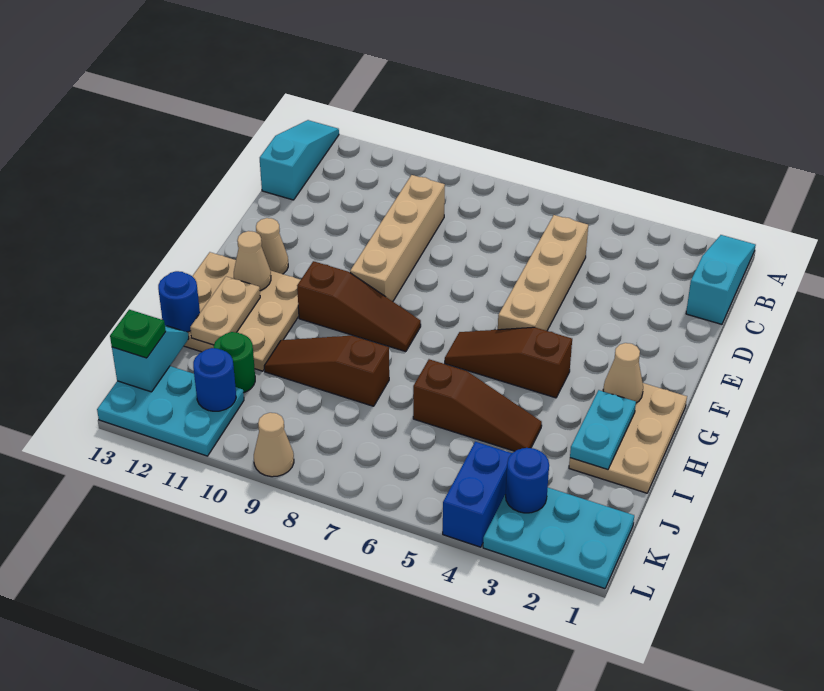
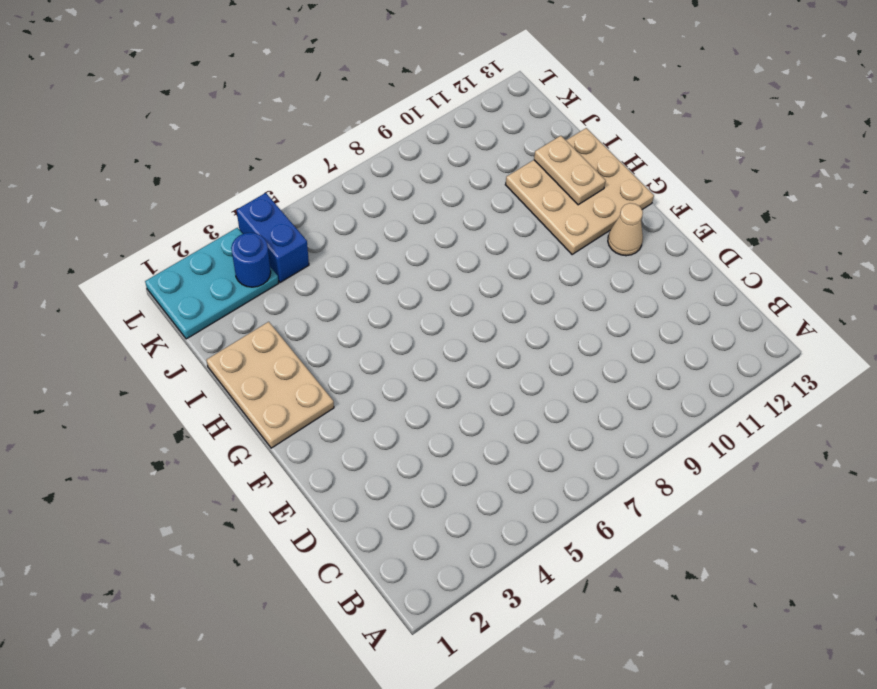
none -> cyan 1x3 slope [686,235,756,324]
none -> cyan 1x3 slope [260,120,339,200]
none -> tan 1x4 brick [498,215,588,331]

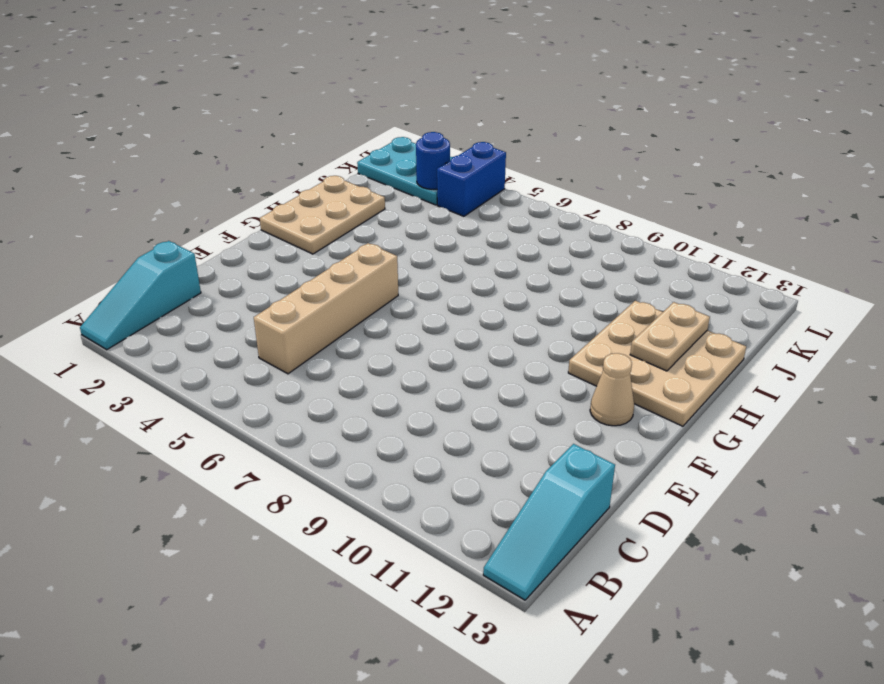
none -> tan 1x4 brick [350,175,445,301]
none -> brown 1x3 slope [445,327,572,398]
none -> brown 1x3 slope [297,261,421,352]

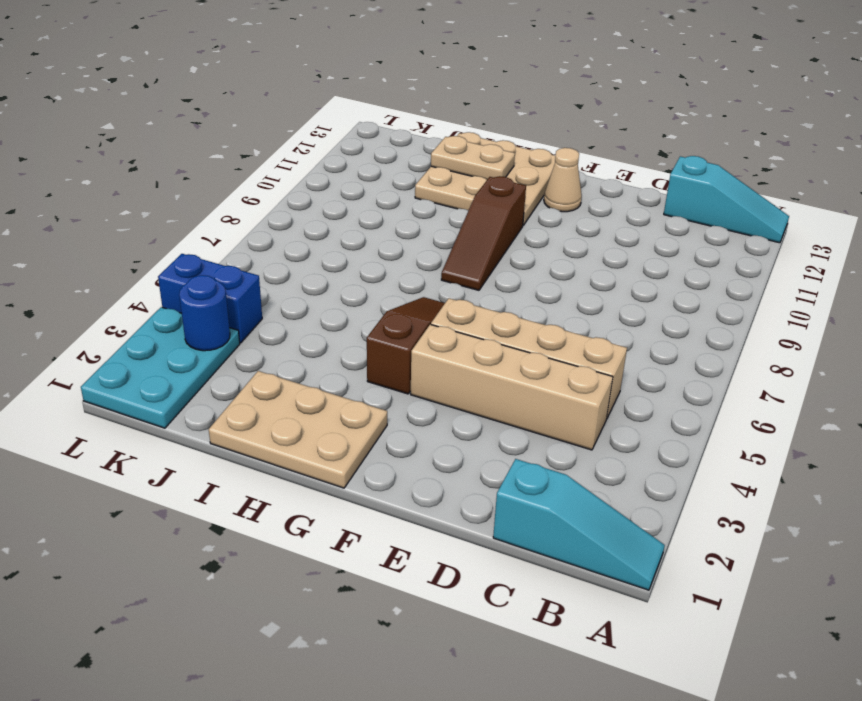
tan 1x4 brick [411,324,613,450] -> tan 1x4 brick moved to [350,175,445,301]
none -> brown 1x3 slope [413,359,542,451]
none -> brown 1x3 slope [264,336,389,406]
none -> green 1x1 round brick [214,332,255,393]

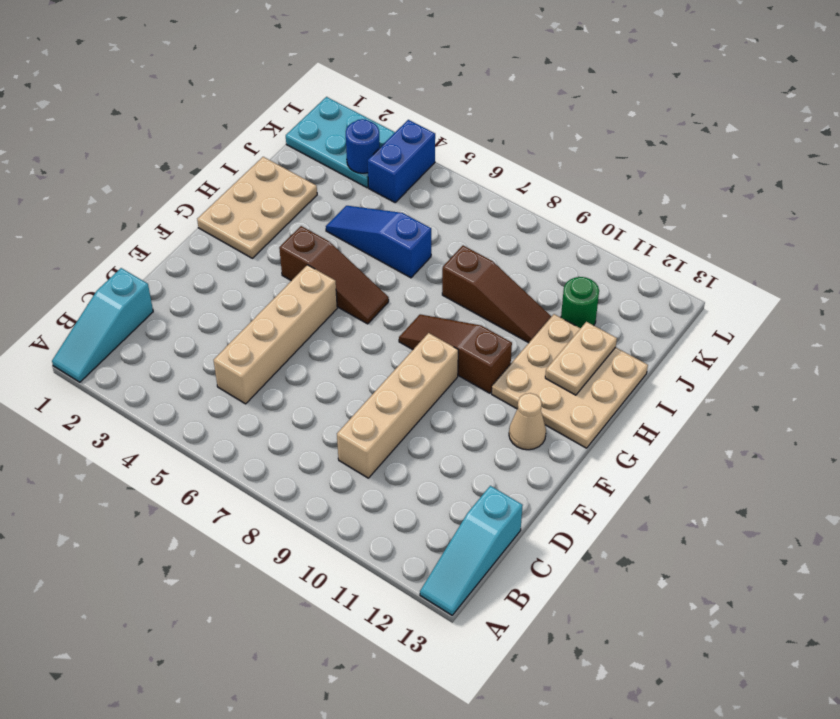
blue 1x3 slope [326,206,431,278] -> brown 1x3 slope [413,359,542,451]
none -> cyan 2x3 plate [97,366,244,456]
none -> tan 1x1 cone [254,413,294,477]
none -> tan 1x1 cone [603,343,643,403]

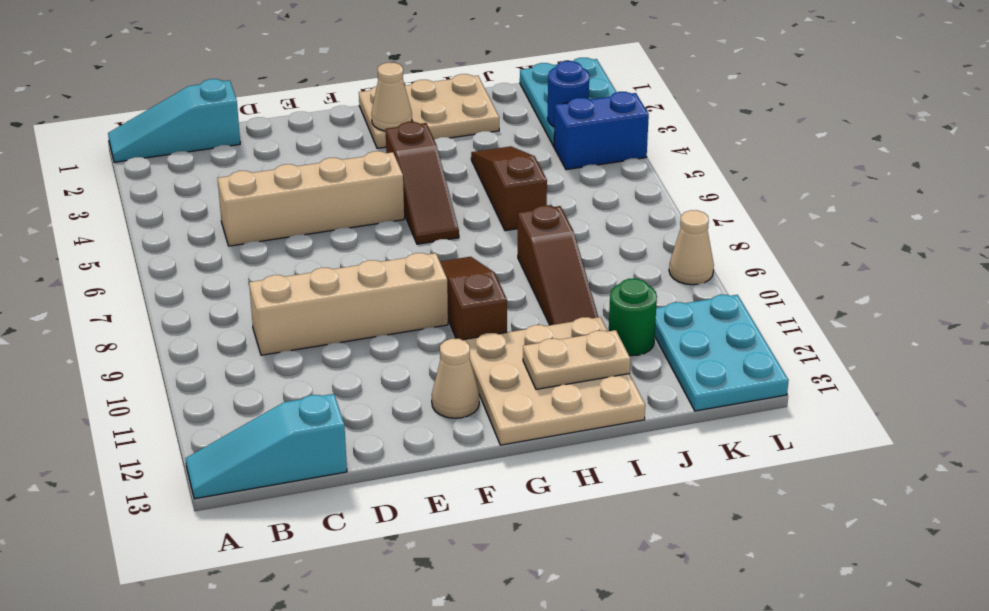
none -> tan 1x1 cone [234,231,271,291]
none -> cyan 1x2 plate [570,390,636,470]
none -> blue 1x1 round brick [158,271,200,332]

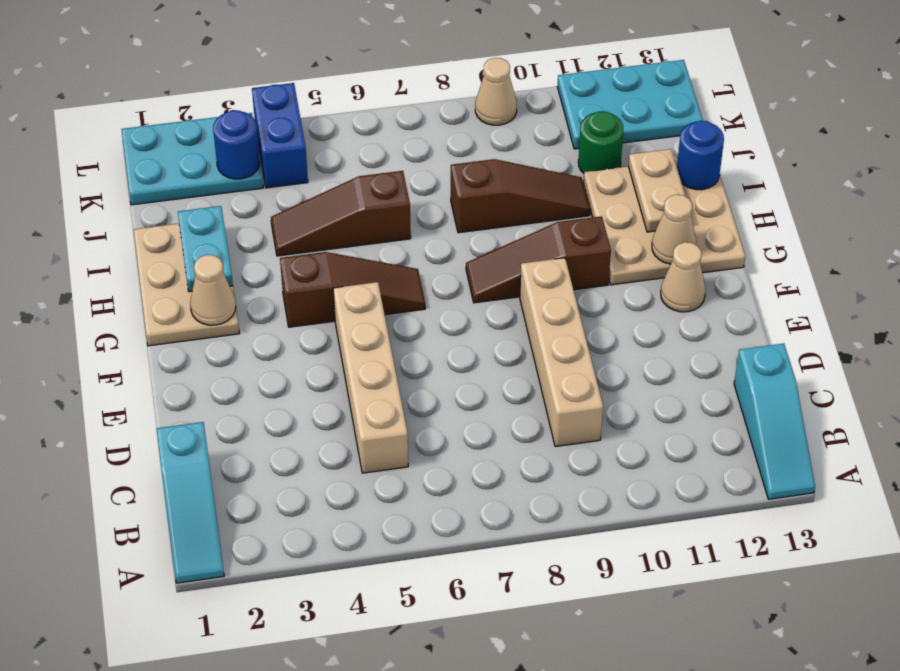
none -> cyan 1x2 slope [112,325,189,392]
none -> blue 1x1 round brick [193,348,236,411]
none -> green 1x1 plate [110,310,166,358]

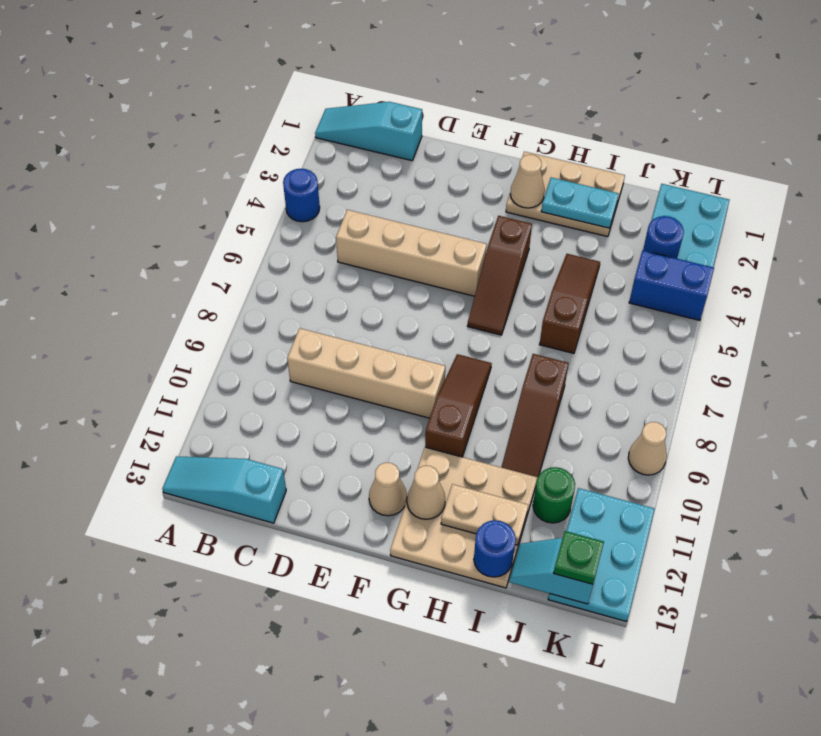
blue 1x1 round brick [283,169,320,222] -> blue 1x1 round brick moved to [193,348,236,411]

